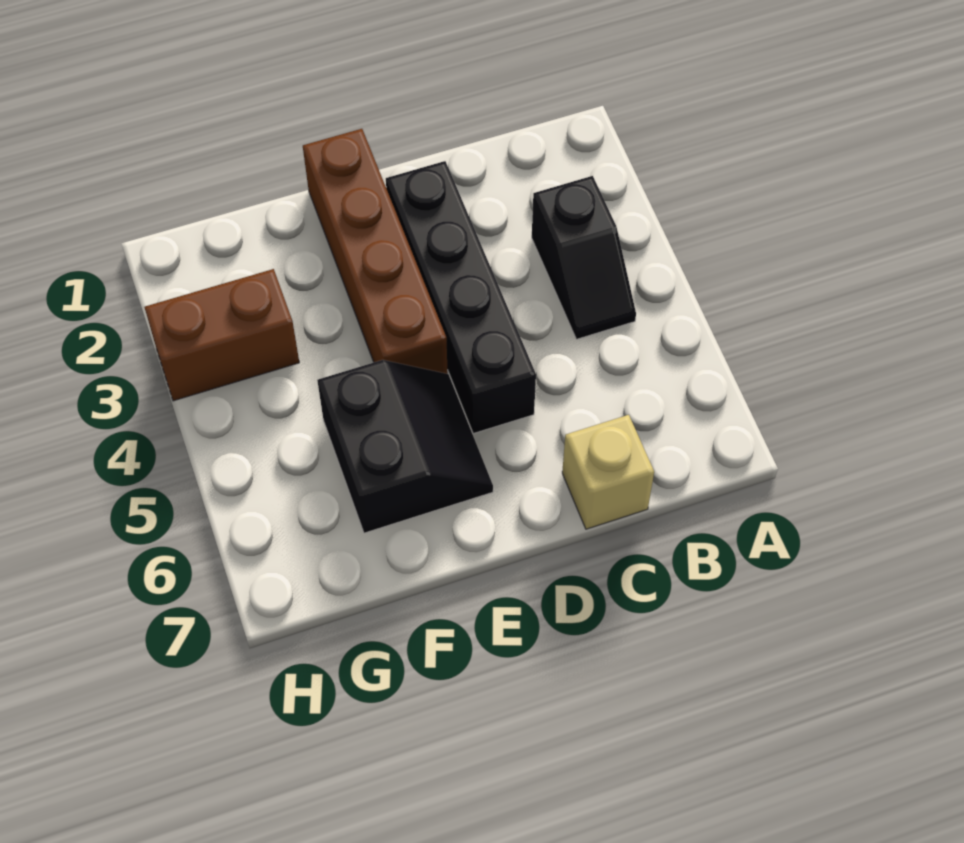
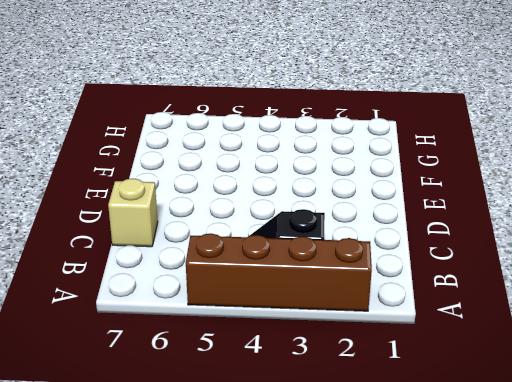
brown 1x4 brick [186,233,372,311] -> brown 1x4 brick moved to [303,129,448,374]
none -> black 1x4 brick [386,161,536,434]
none -> black 2x2 slope [317,360,493,533]

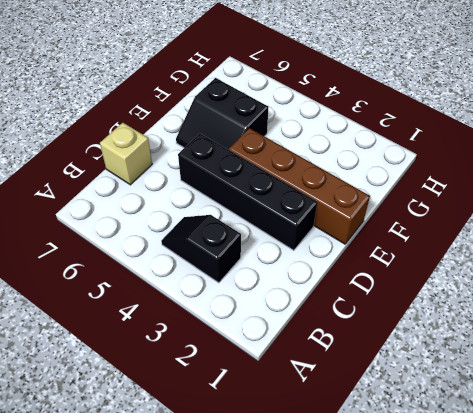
none -> brown 1x2 brick [144,269,299,401]

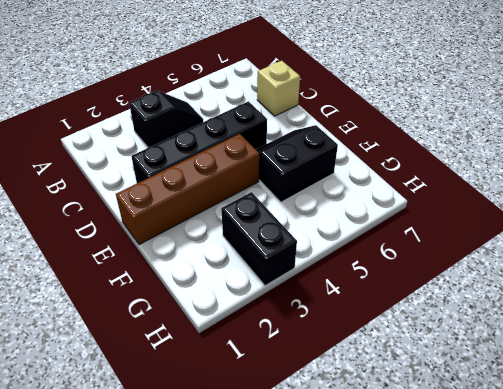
black 1x2 brick [221,192,297,286] -> brown 1x2 brick [144,269,299,401]

